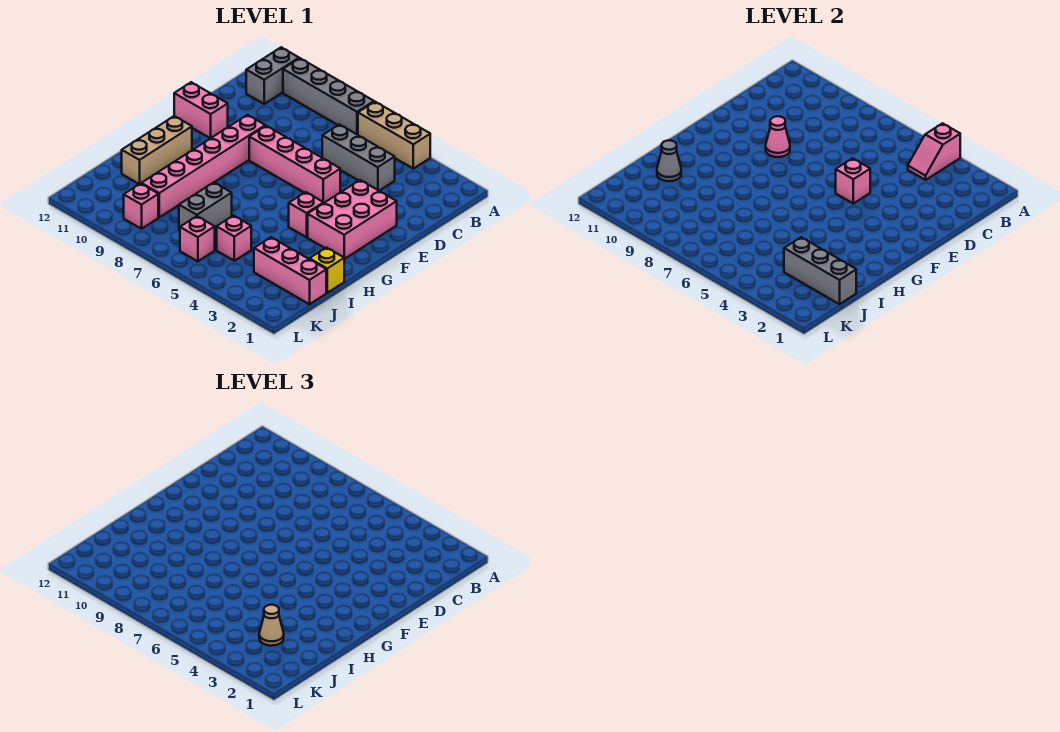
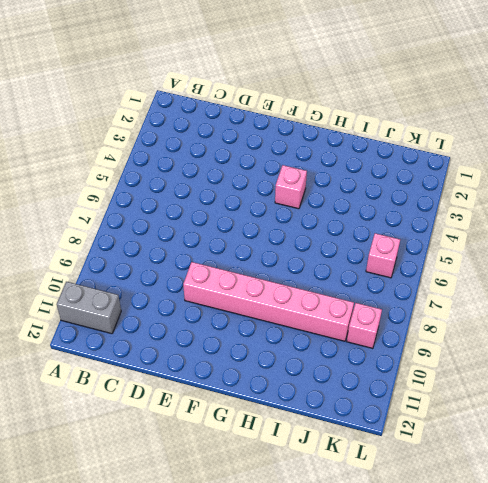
none -> tan 1x3 brick [358,102,430,169]
none -> grey 1x4 brick [283,58,374,135]
none -> grey 1x3 brick [322,125,395,191]

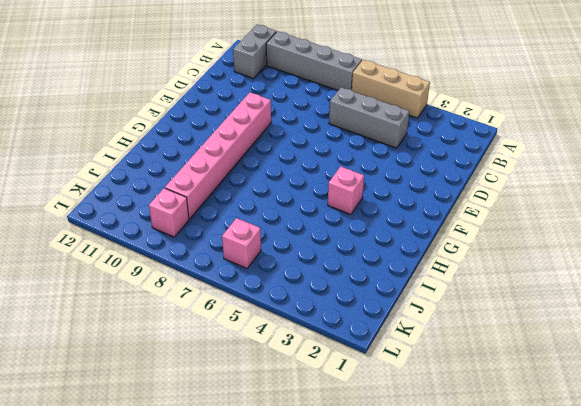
none -> pink 2x3 brick [308,180,397,259]
none -> pink 1x4 brick [249,126,340,203]
none -> pink 1x2 brick [174,82,228,138]

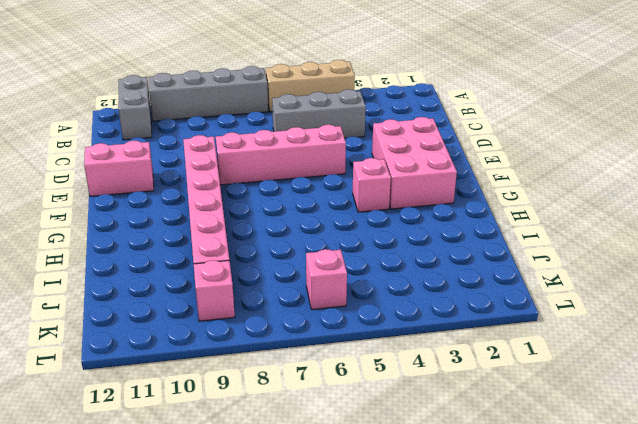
none -> tan 1x3 brick [122,116,192,184]
none -> yellow 1x1 brick [309,248,344,293]
none -> grey 1x2 brick [179,182,232,229]

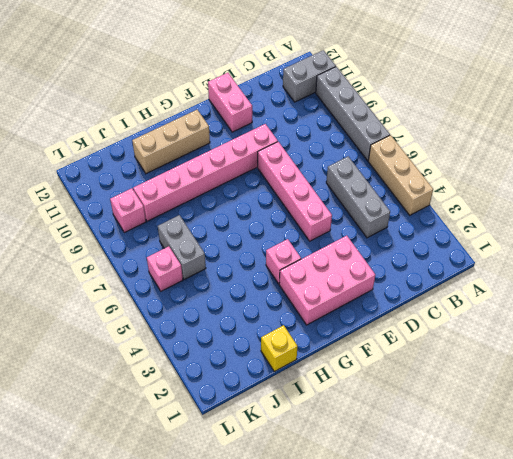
grey 1x2 brick [158,215,206,280] -> grey 1x2 brick turned to [179,182,232,229]
none -> pink 1x3 brick [254,237,326,304]
none -> pink 1x1 brick [217,216,251,261]
none -> pink 1x2 slope [908,123,960,180]

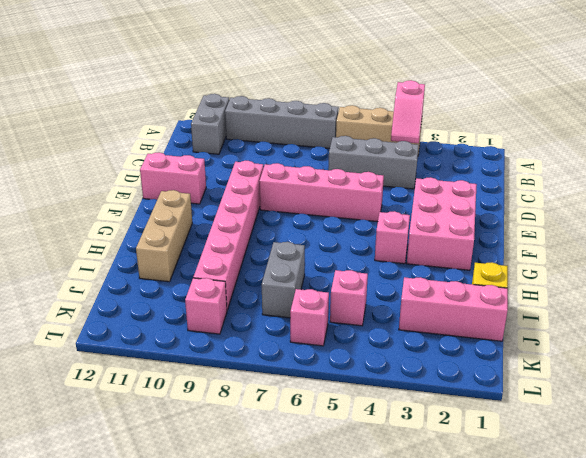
none -> pink 1x1 brick [836,158,870,204]
none -> pink 1x1 cone [766,116,790,157]
none -> grey 1x1 cone [657,140,681,181]

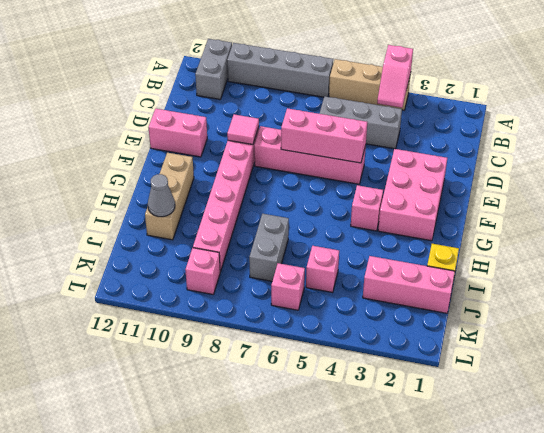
pink 1x3 brick [281,108,367,163] -> pink 1x1 brick [836,158,870,204]
pink 1x1 tile [227,114,259,145] -> pink 1x1 cone [766,116,790,157]
none -> grey 1x3 brick [784,237,856,304]
none -> tan 1x1 cone [259,605,284,646]

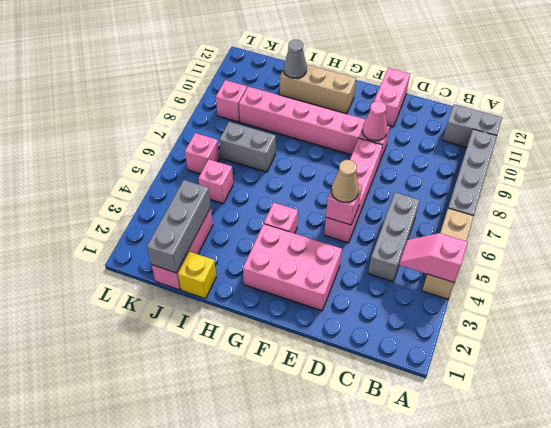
tan 1x1 cone [331,160,359,202] -> tan 1x1 cone moved to [259,605,284,646]

